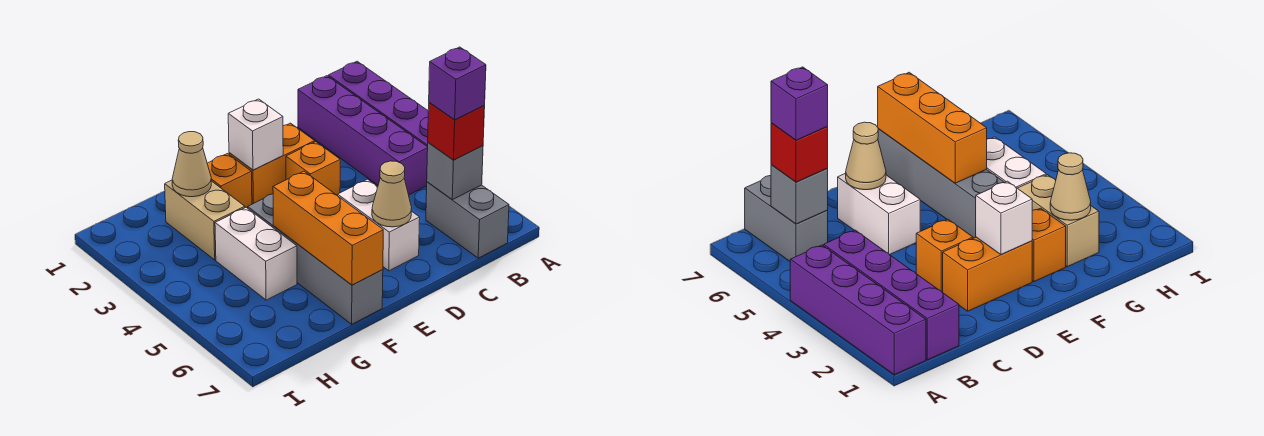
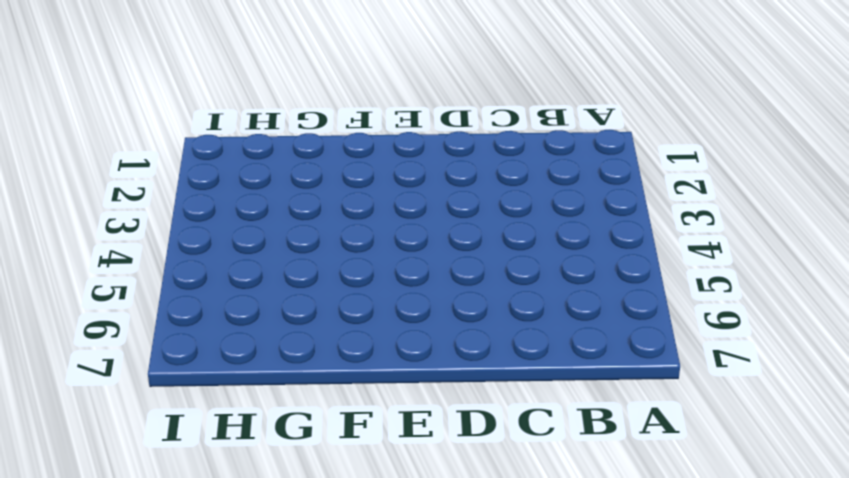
none -> purple 1x4 brick [328,61,428,147]
none -> purple 1x4 brick [298,76,428,195]
none -> grey 1x2 brick [426,182,509,258]

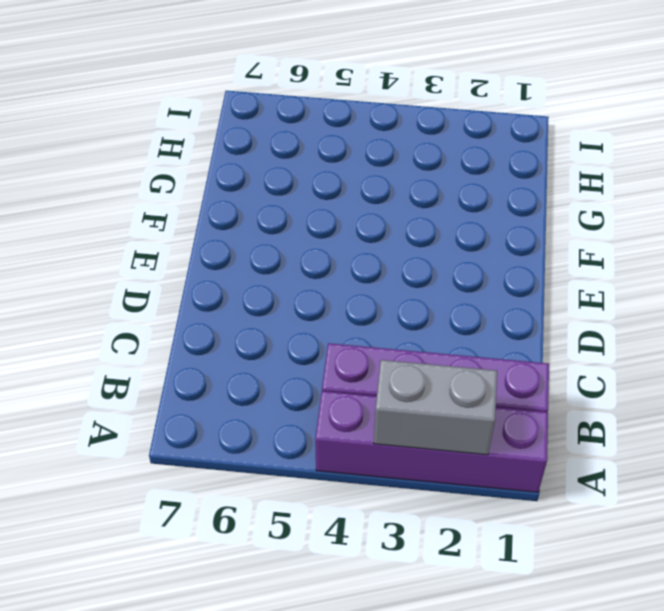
grey 1x2 brick [374,360,497,455] -> grey 1x2 brick moved to [426,182,509,258]
none -> orange 1x2 brick [229,123,315,204]
none -> orange 1x1 brick [286,142,340,196]
none -> white 1x2 brick [338,179,420,271]

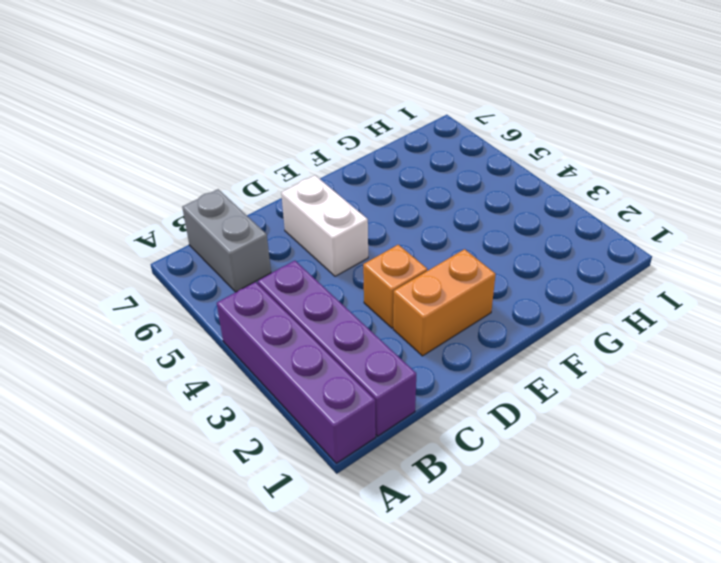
none -> orange 1x1 brick [207,154,252,208]
none -> grey 1x4 brick [248,194,383,324]
none -> tan 1x2 brick [165,180,245,260]

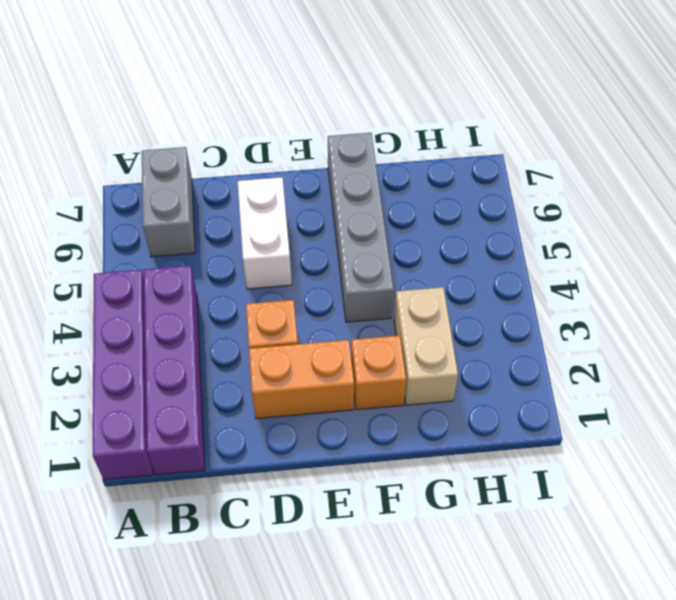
none -> white 1x2 brick [215,208,297,300]
none -> grey 1x1 brick [427,143,483,200]
none -> tan 1x1 cone [372,161,412,227]

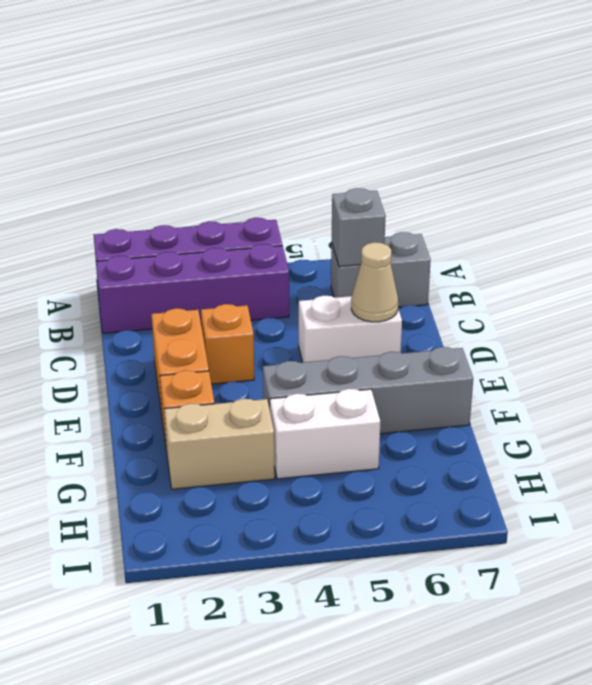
none -> white 1x1 brick [228,99,283,170]
none -> orange 1x3 brick [273,171,383,285]
none -> tan 1x1 cone [172,132,211,197]

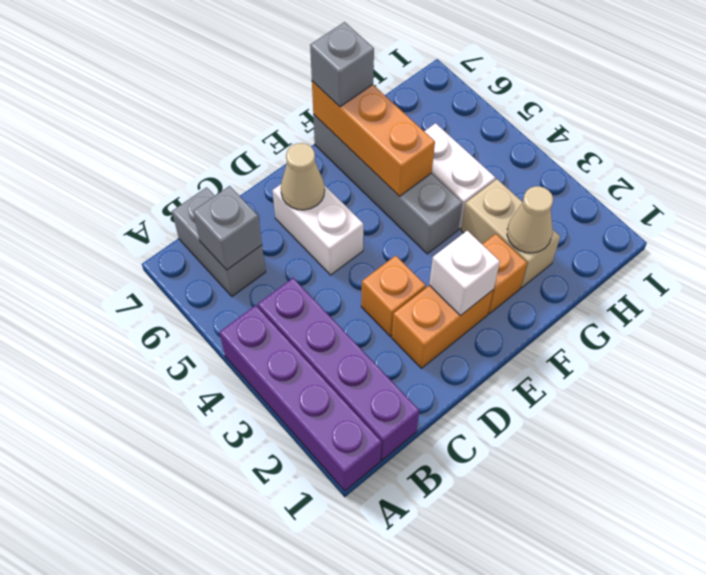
grey 1x1 brick [310,22,374,107] -> none
none -> red 1x1 brick [428,102,485,160]
none -> purple 1x1 brick [429,47,486,120]

